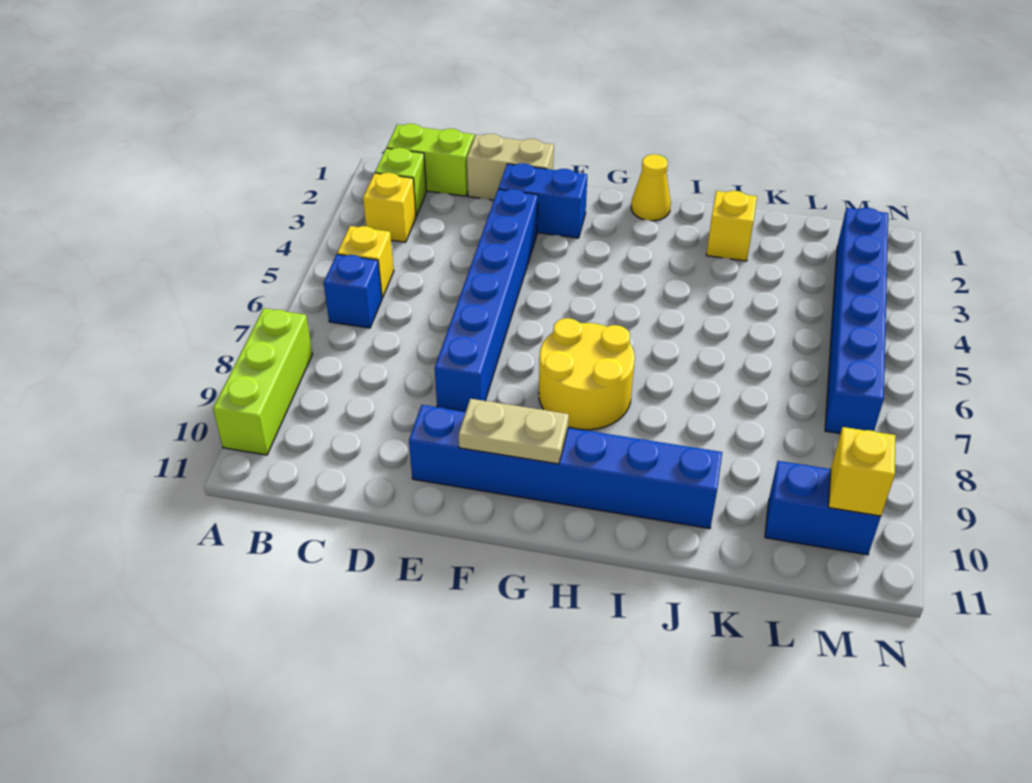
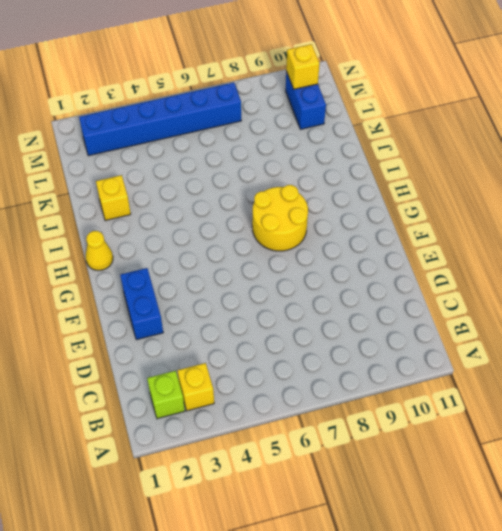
none -> lime 1x3 brick [213,308,312,455]
none -> lime 1x2 brick [387,124,474,196]
none -> yellow 1x1 brick [337,226,394,298]

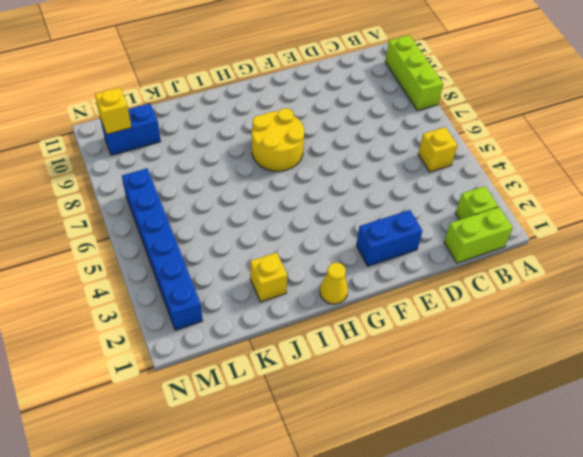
none -> yellow 1x1 brick [363,173,416,242]
none -> blue 1x1 brick [324,254,382,328]
none -> tan 1x2 brick [467,134,554,200]

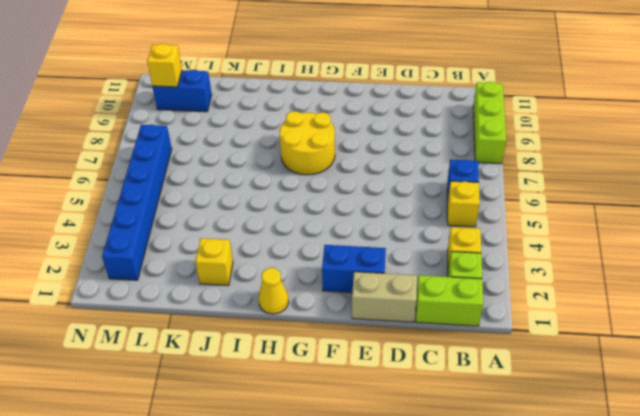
none -> blue 1x6 brick [435,189,538,412]
none -> blue 1x6 brick [409,405,722,529]
none -> tan 1x2 plate [459,399,569,464]

